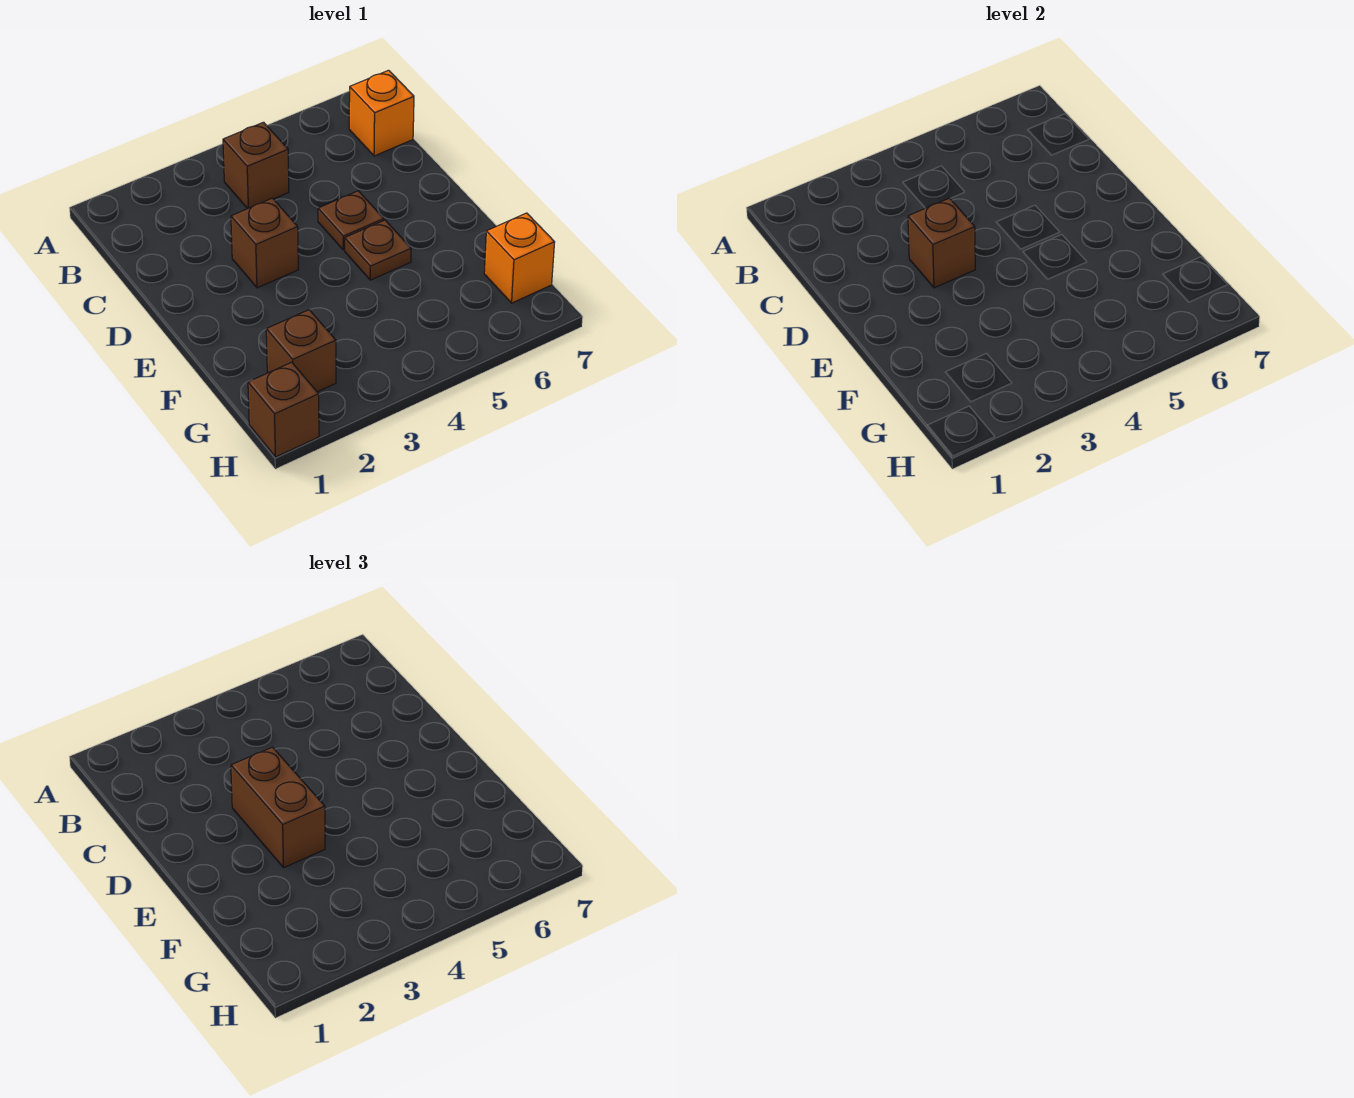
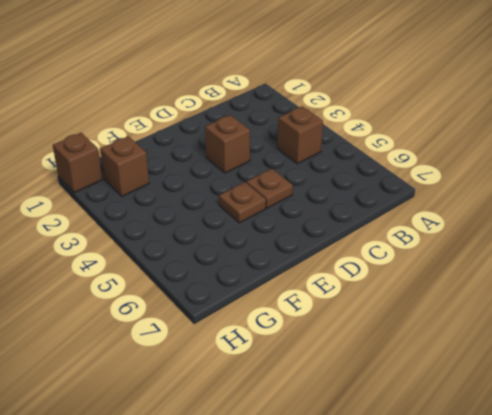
none -> orange 1x1 brick [349,70,414,156]
none -> orange 1x1 brick [484,213,555,303]

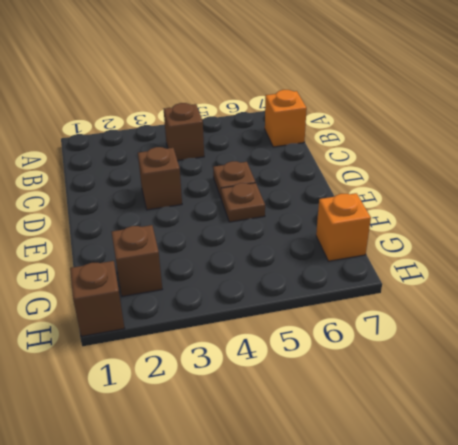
none -> brown 1x1 brick [908,198,975,288]
none -> brown 1x2 brick [231,747,325,868]

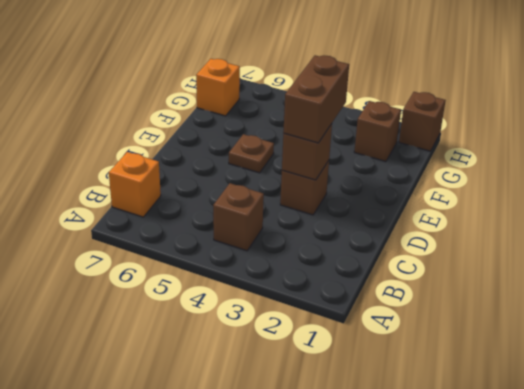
none -> brown 1x1 plate [318,191,384,250]

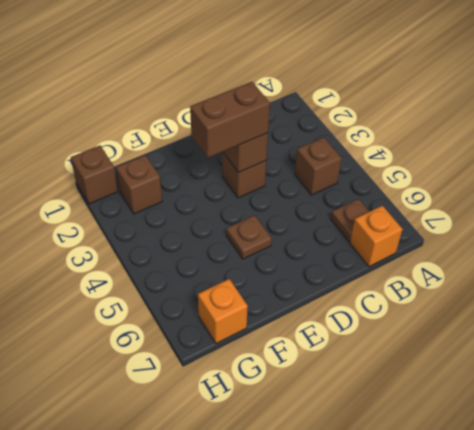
brown 1x1 plate [331,199,369,242] -> brown 1x1 plate moved to [318,191,384,250]

